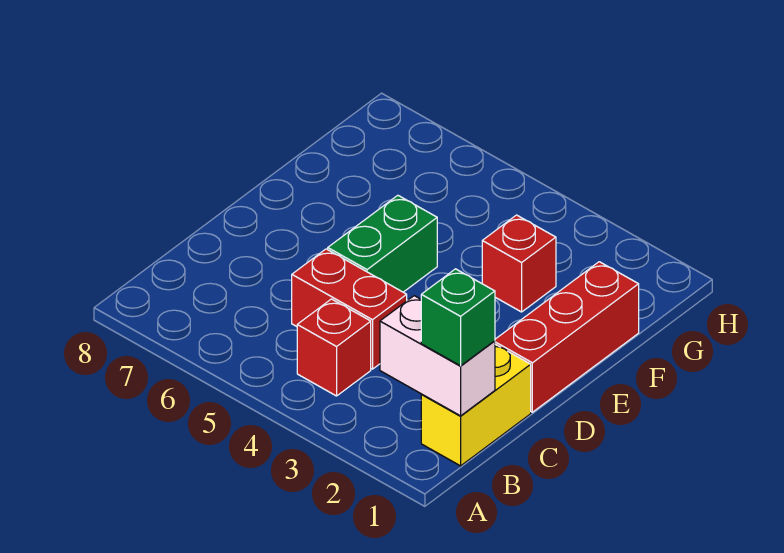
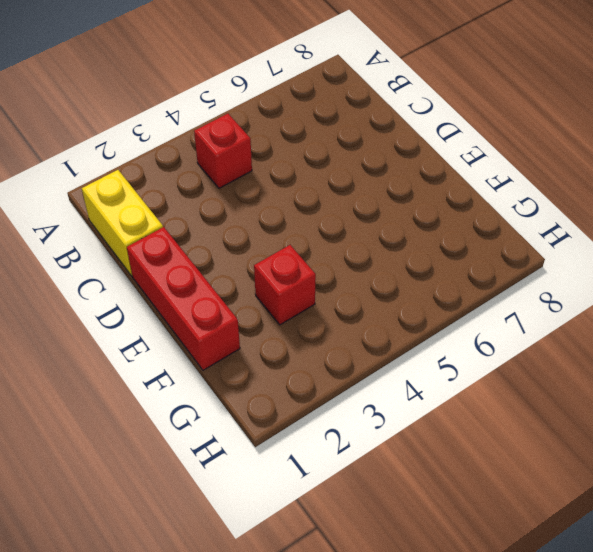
none -> red 1x2 brick [292,249,407,369]
none -> green 1x2 brick [328,195,437,292]

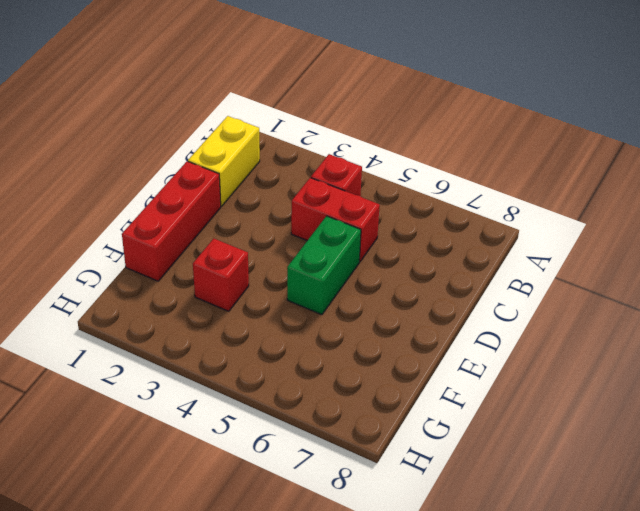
none -> white 1x2 brick [380,296,495,416]
none -> green 1x1 brick [421,269,495,366]

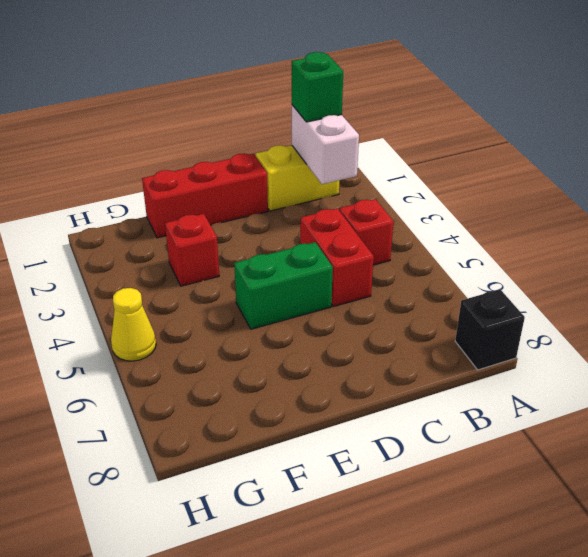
black 1x1 brick [455,289,525,370] -> none
yellow 1x1 cone [111,288,156,361] -> none

